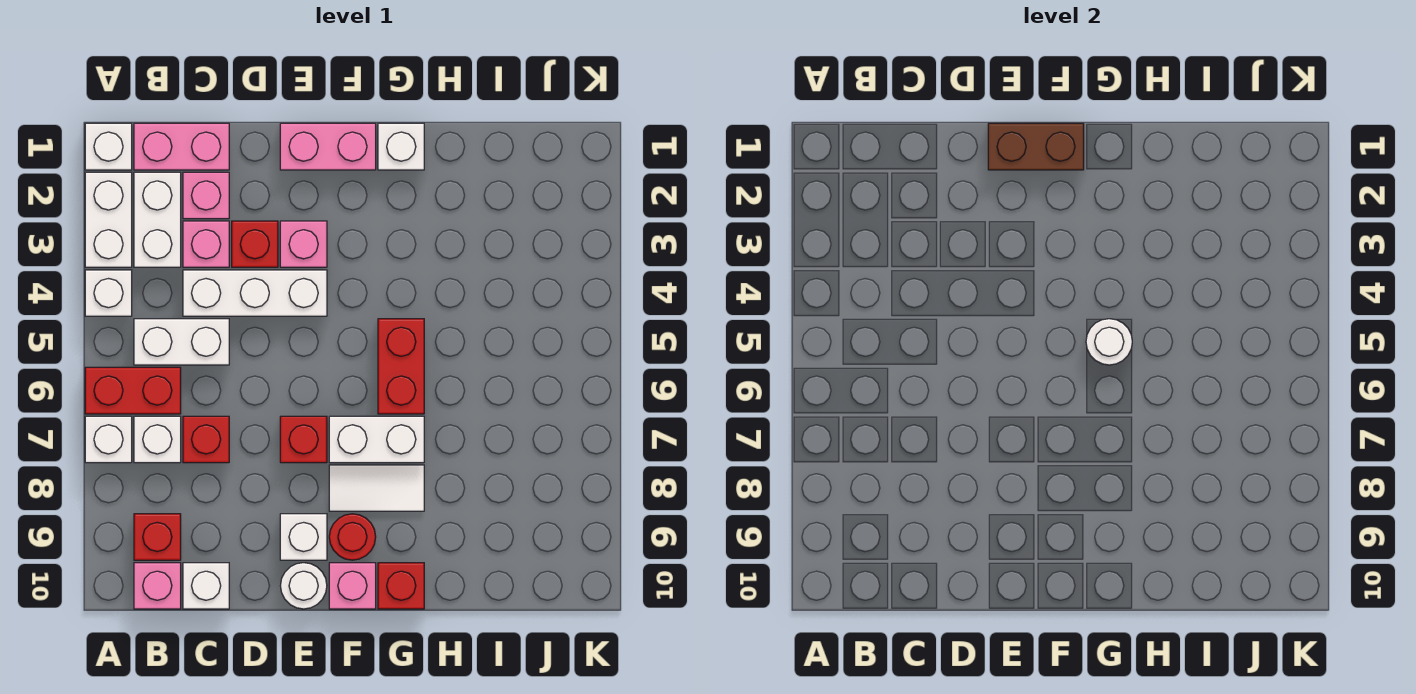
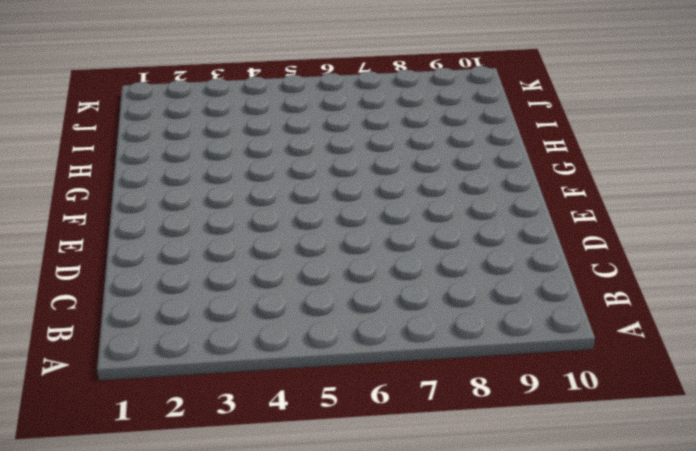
none -> white 1x1 brick [85,123,132,170]
none -> white 1x2 brick [85,172,132,267]
none -> white 1x1 brick [85,270,132,316]
none -> red 1x2 brick [85,367,181,414]

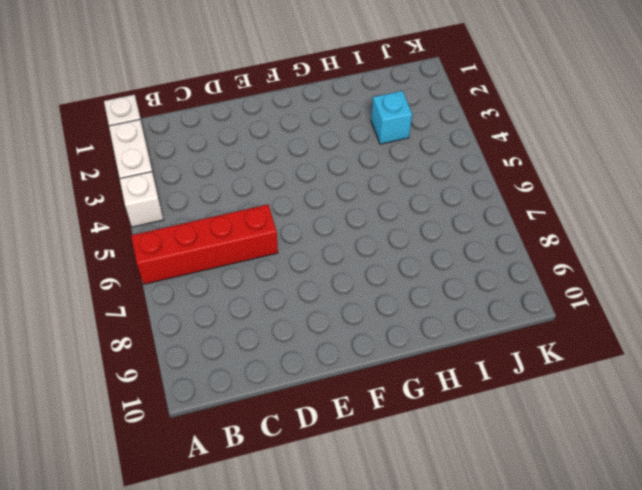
red 1x4 brick [131,204,278,284] -> red 1x2 brick [85,367,181,414]
cyan 1x1 brick [371,91,412,144] -> none
none -> white 1x1 brick [85,416,132,463]
none -> pink 1x2 brick [134,123,229,170]
none -> white 1x2 brick [134,172,181,267]
none -> white 1x2 brick [134,319,229,365]

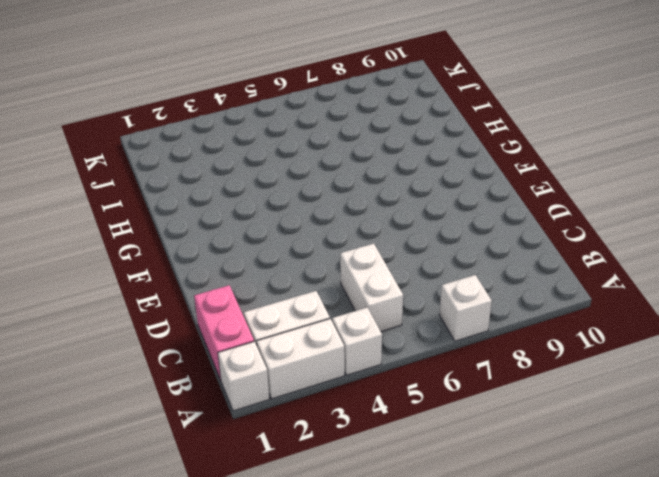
none -> red 1x2 brick [85,367,181,414]
none -> white 1x1 brick [134,416,181,463]
none -> red 1x1 brick [134,514,181,560]
none -> pink 1x1 brick [134,563,181,609]

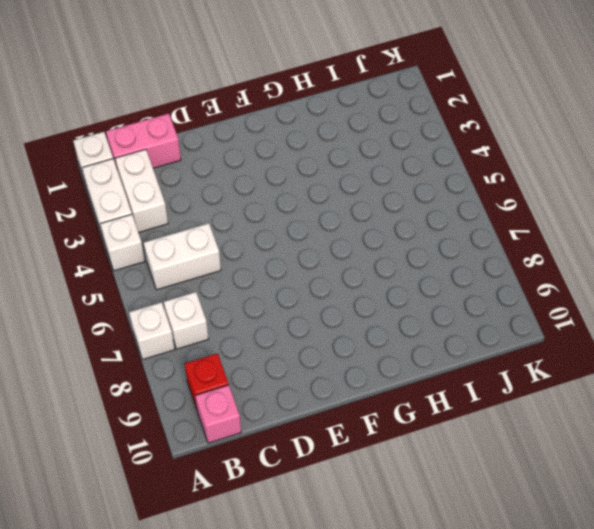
none -> red 1x2 brick [85,367,181,414]
none -> pink 1x1 brick [183,172,229,219]
none -> pink 1x1 brick [183,221,229,267]
none -> white 1x3 brick [183,270,327,316]

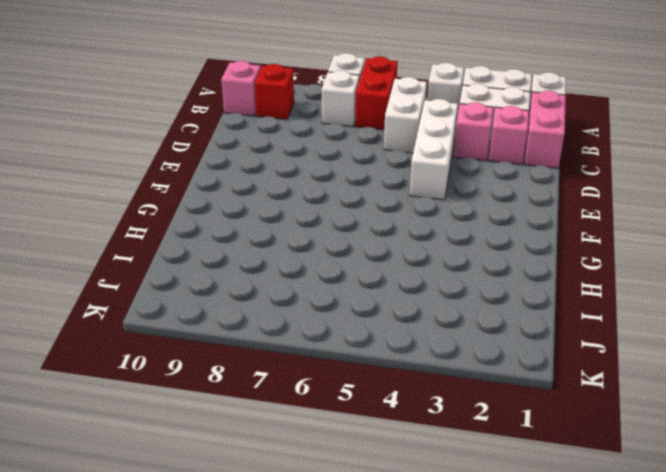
none -> red 1x1 brick [183,416,229,463]
none -> white 1x1 brick [183,563,229,609]
none -> red 1x1 brick [232,221,278,267]
none -> pink 1x2 brick [280,123,376,170]

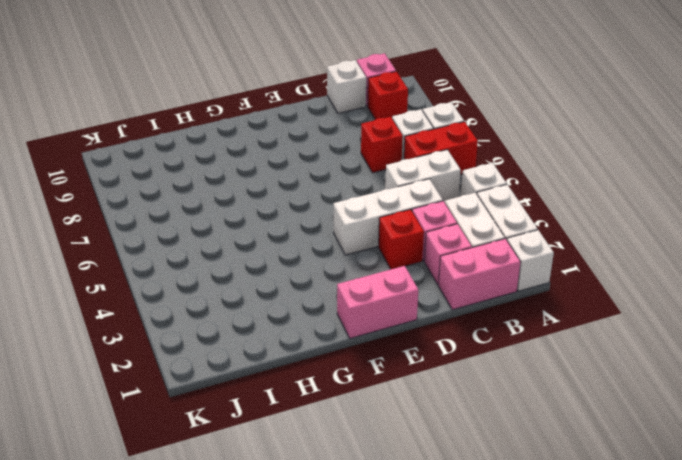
none -> pink 1x1 brick [280,221,327,267]
none -> red 1x1 brick [280,416,327,463]
none -> white 1x1 brick [280,514,327,560]
none -> white 1x1 round brick [280,563,327,609]

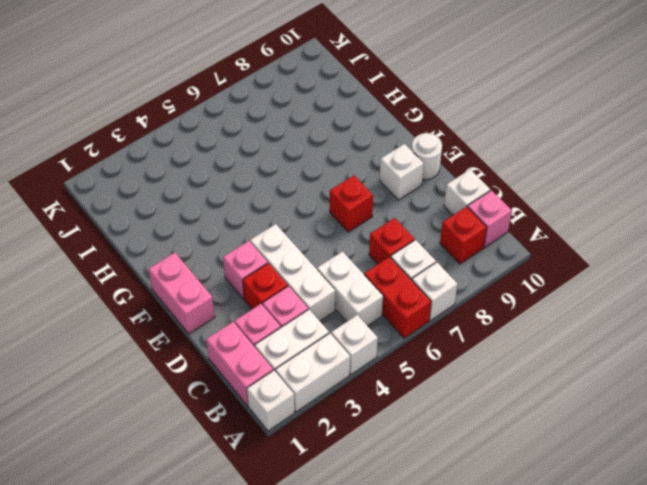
none -> white 1x2 brick [329,416,424,463]
none -> white 1x2 tile [329,465,424,511]
none -> red 1x1 round brick [329,514,376,560]
none -> pink 1x1 brick [329,563,376,609]

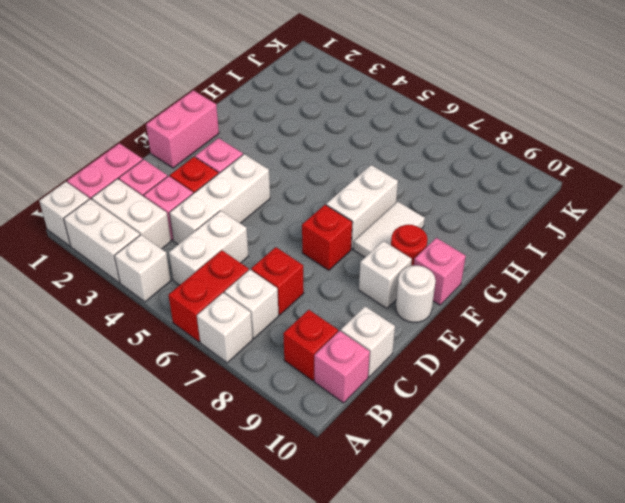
none -> white 1x1 brick [378,123,424,170]
none -> red 1x2 brick [378,319,424,414]
none -> red 1x1 brick [378,563,424,609]
none -> brown 1x2 brick [988,123,1084,170]

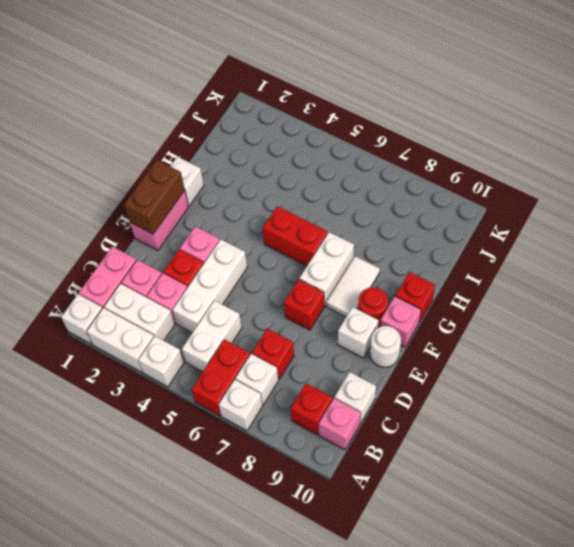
none -> white 1x1 round brick [1086,319,1132,365]

